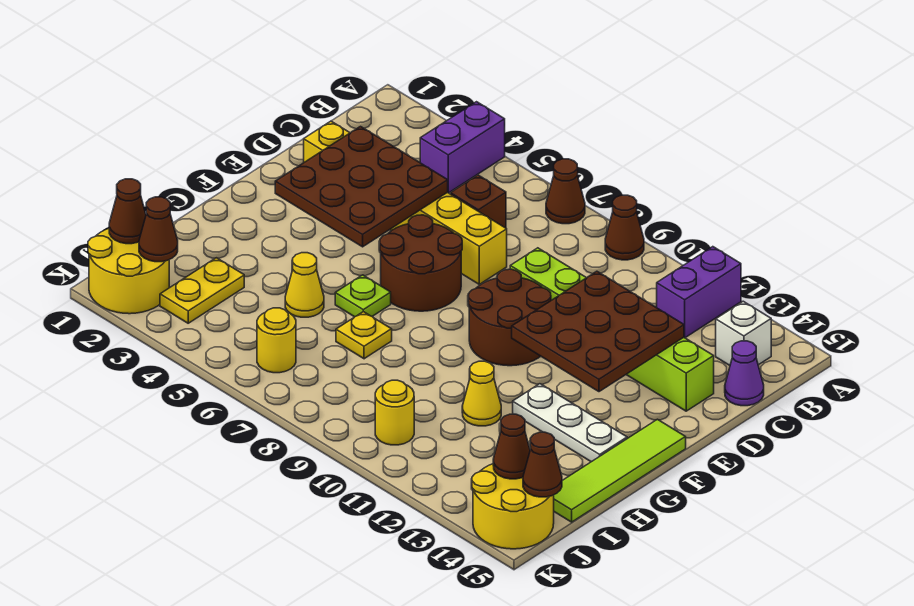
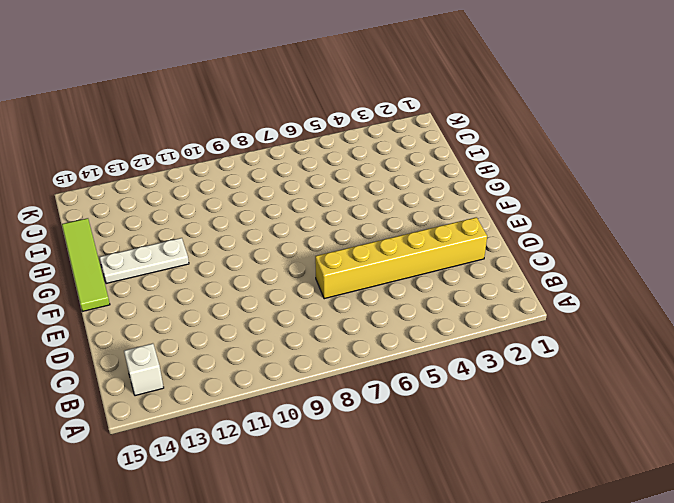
none -> purple 1x2 brick [420,102,505,193]
none -> brown 1x1 cone [546,159,585,224]
none -> brown 1x1 cone [605,195,644,260]

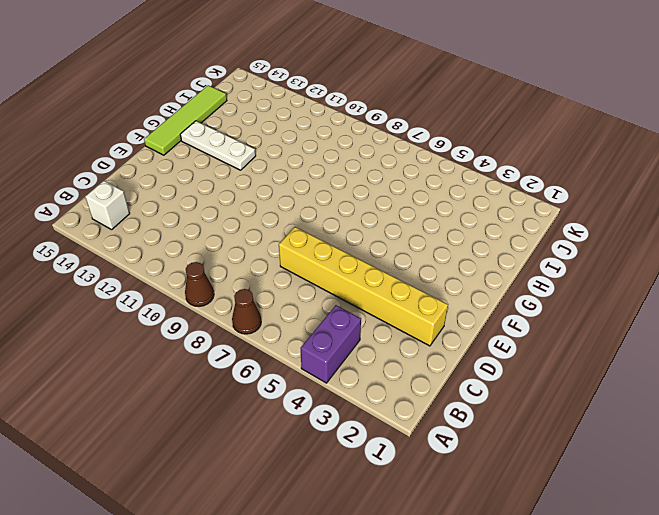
none -> purple 1x2 brick [657,247,741,338]
none -> brown 1x1 brick [451,175,506,228]
none -> purple 1x1 cone [725,341,764,406]

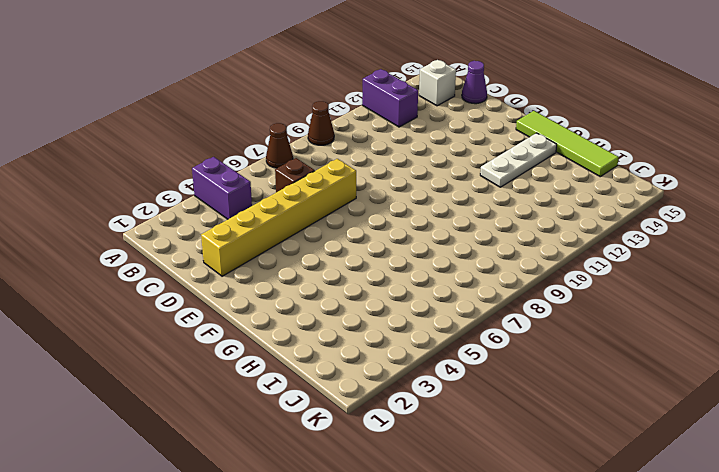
none -> lime 1x6 brick [510,248,714,411]
none -> brown 2x2 round brick [380,215,462,311]
none -> brown 2x2 round brick [468,269,551,366]

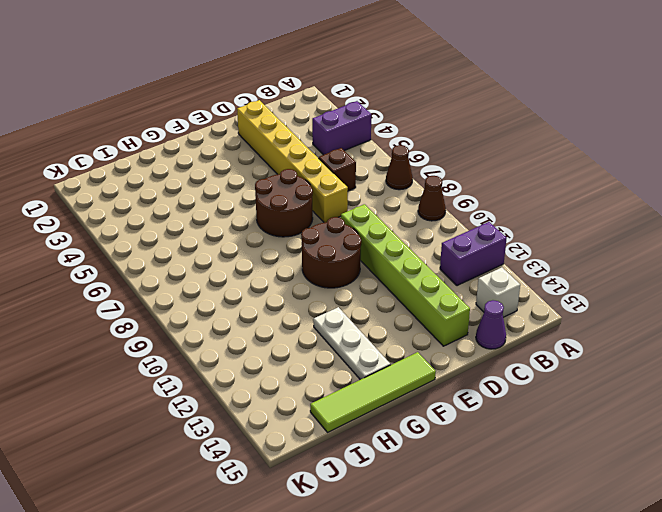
none -> lime 1x1 plate [335,275,391,317]
none -> yellow 1x1 cone [285,253,324,317]
none -> yellow 1x1 plate [336,312,392,359]

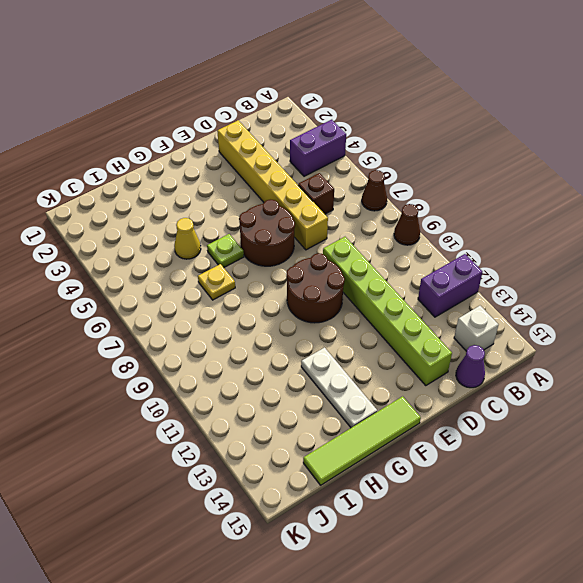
none -> yellow 1x1 cone [462,361,501,426]
none -> yellow 1x2 plate [160,258,244,323]
none -> yellow 2x2 round brick [88,228,169,314]

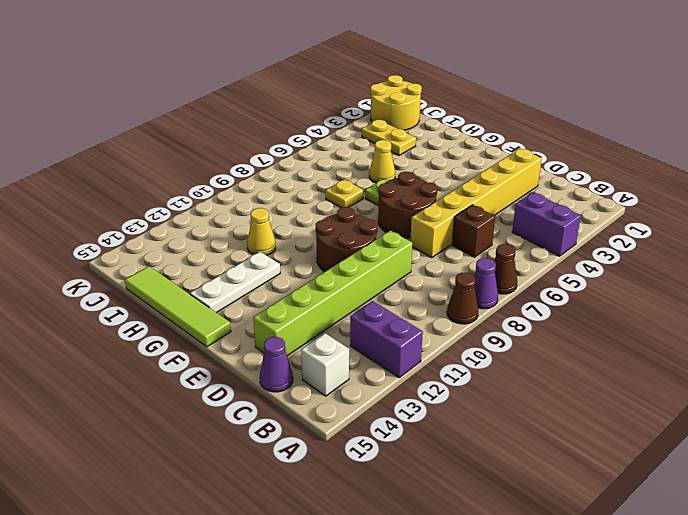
purple 1x1 cone [474,258,498,309] -> none
none -> yellow 1x1 round brick [257,308,296,373]
none -> yellow 1x1 round brick [375,380,414,445]
none -> yellow 2x2 round brick [472,464,554,549]

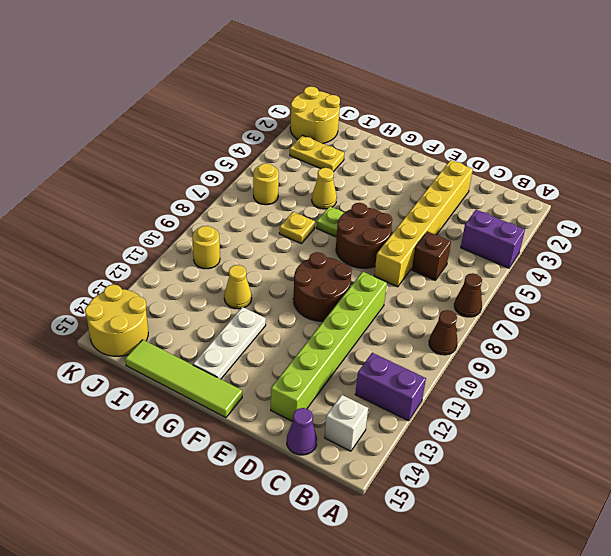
none -> brown 3x3 plate [275,127,448,247]
none -> brown 3x3 plate [512,271,684,392]
none -> brown 1x1 cone [109,179,146,244]

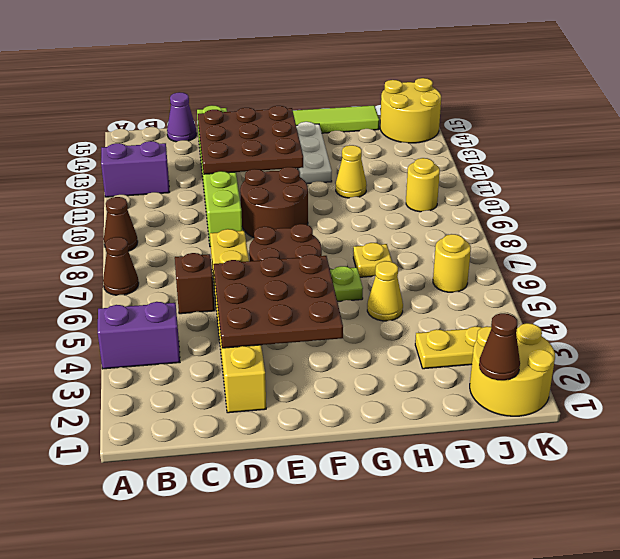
none -> white 1x1 brick [716,301,771,365]
none -> brown 1x1 cone [139,197,178,262]
none -> brown 1x1 cone [493,414,530,479]

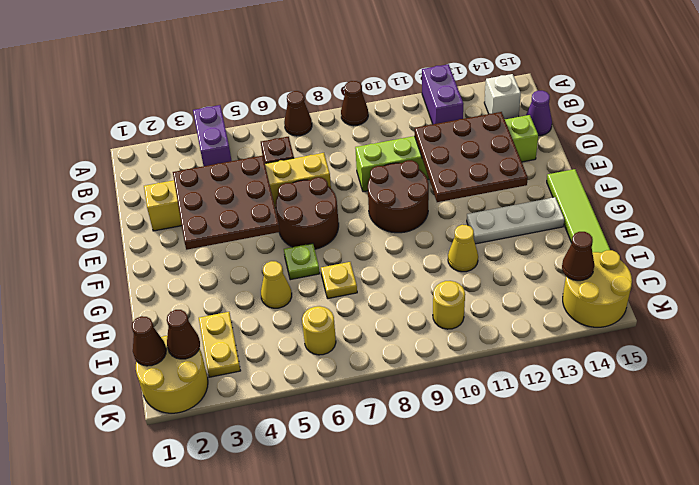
none -> brown 1x1 cone [523,432,562,497]

